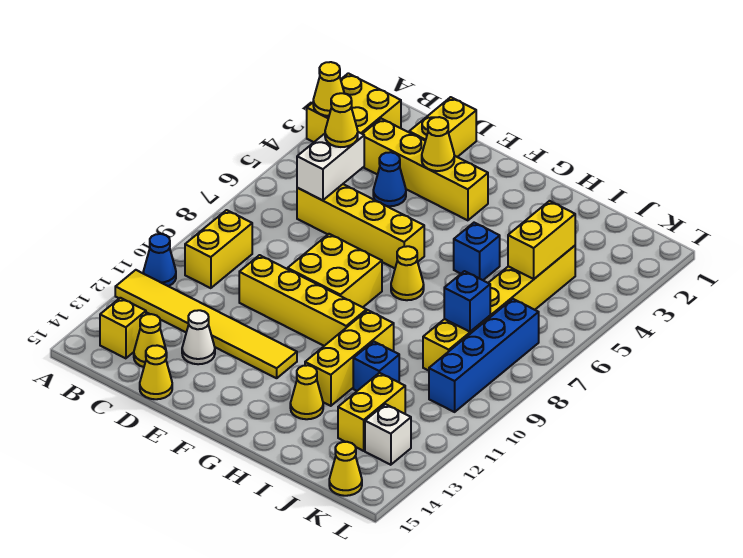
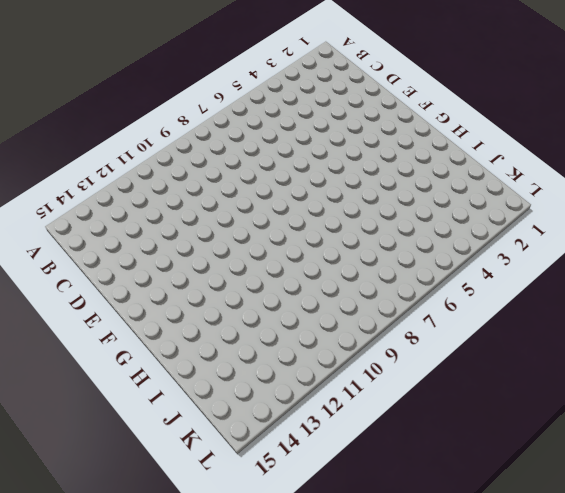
none -> yellow 2x2 brick [307,73,401,142]
none -> blue 1x1 cone [143,234,176,286]
none -> yellow 1x6 tile [115,270,297,378]
none -> yellow 1x2 brick [185,210,252,288]

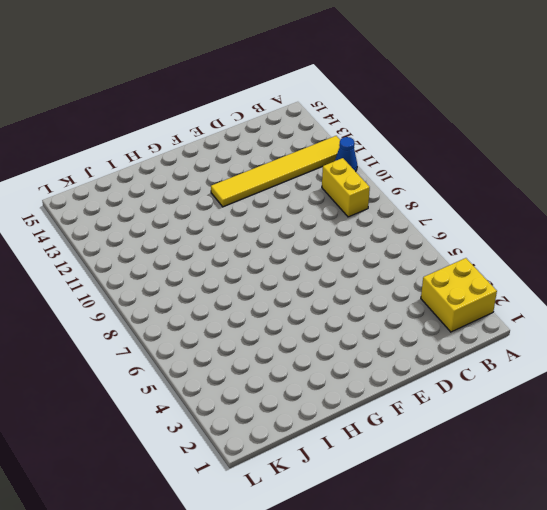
none -> yellow 1x1 brick [100,298,146,358]
none -> yellow 1x4 brick [363,119,488,220]
none -> yellow 1x4 brick [297,184,424,268]
none -> yellow 1x1 cone [134,314,167,367]

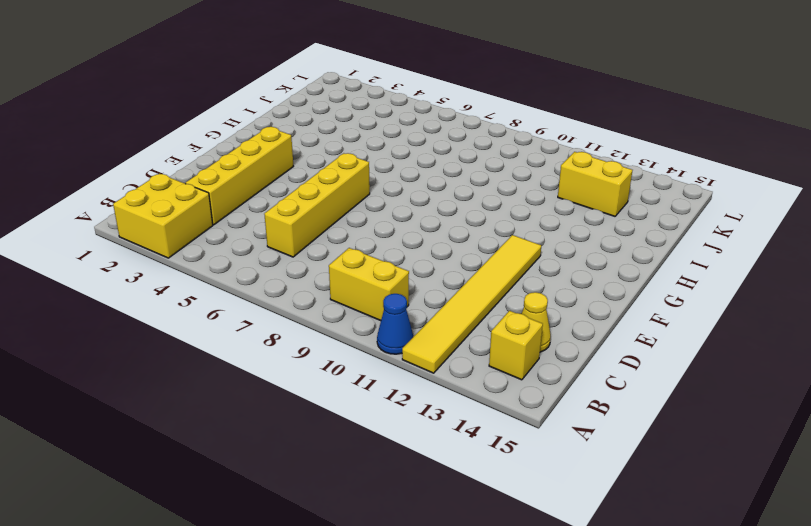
none -> yellow 1x2 brick [409,97,476,157]
none -> blue 1x1 cone [373,152,406,206]
none -> yellow 1x4 brick [239,255,367,346]
none -> white 1x1 cone [182,310,215,364]

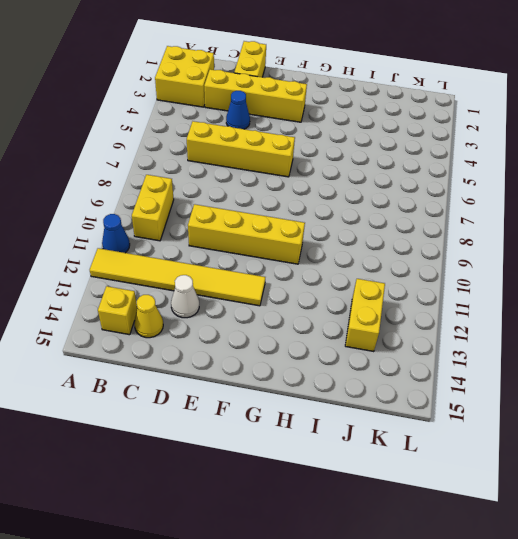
none -> yellow 1x1 cone [140,345,172,399]
none -> yellow 2x2 brick [288,234,382,307]
none -> yellow 1x1 cone [391,246,424,300]
none -> blue 1x1 brick [454,223,500,280]

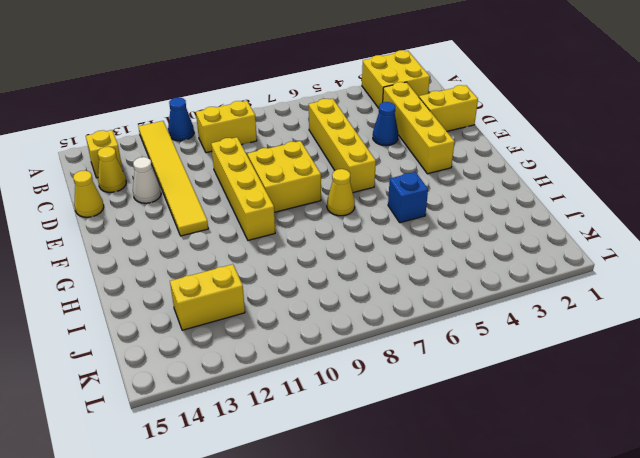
none -> yellow 1x3 brick [305,310,394,406]
none -> yellow 1x1 cone [290,365,323,419]
none -> blue 1x1 brick [353,341,399,391]
none -> yellow 1x6 brick [423,246,575,371]

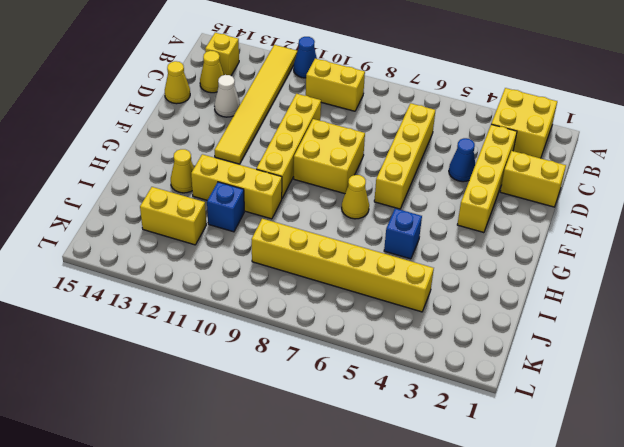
none -> blue 1x4 brick [429,299,539,412]
none -> white 1x1 brick [365,404,411,465]
none -> yellow 1x1 cone [329,442,362,496]
none -> yellow 1x1 cone [313,62,344,116]

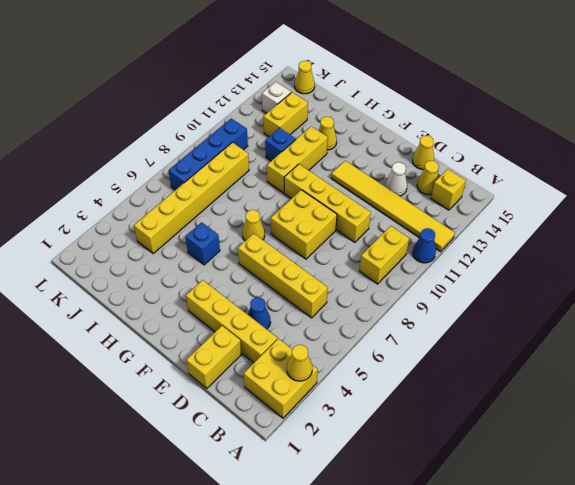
none -> white 1x2 brick [297,132,364,200]
none -> yellow 1x1 cone [422,117,454,171]
none -> yellow 1x2 brick [508,201,575,279]
none -> blue 1x1 brick [444,271,490,332]

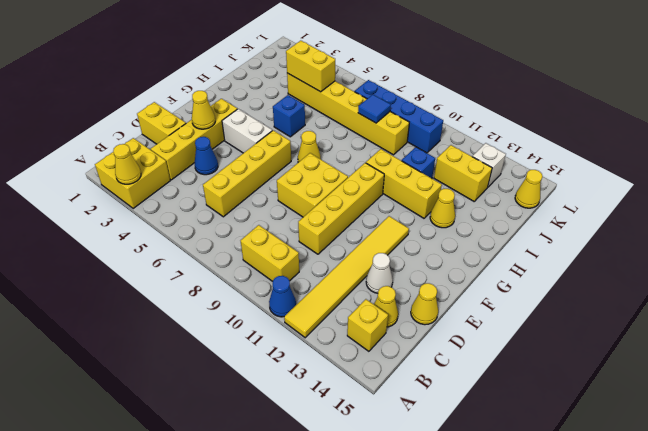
white 1x2 brick [222,109,272,153] -> white 1x2 brick moved to [297,132,364,200]
blue 1x1 tile [358,94,391,123] -> blue 1x1 brick [444,271,490,332]
none -> yellow 1x1 cone [325,93,358,147]

